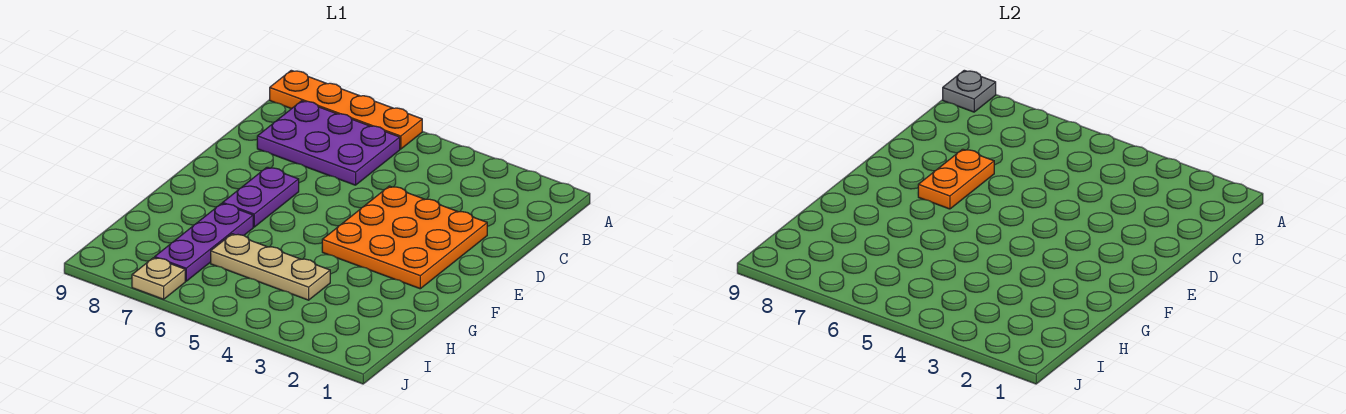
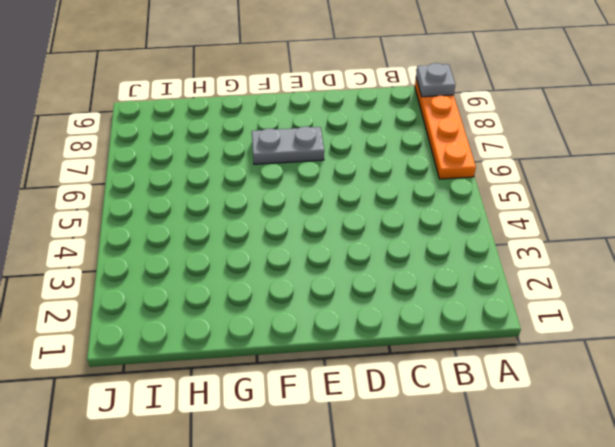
grey 1x2 plate [252,126,324,164] -> purple 1x2 plate [223,167,299,227]
none -> purple 2x3 plate [257,101,400,185]
none -> orange 3x3 plate [322,186,487,289]

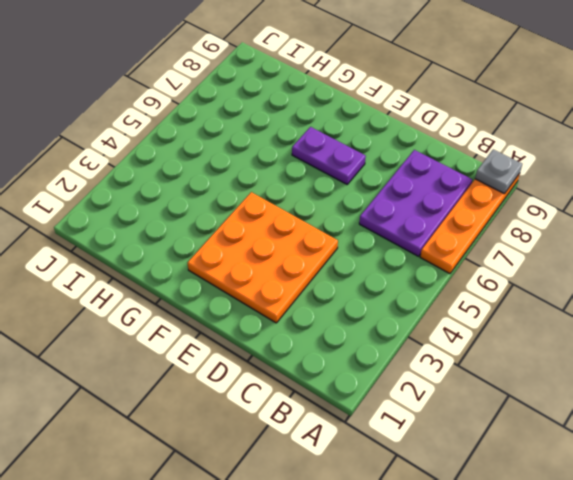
none -> purple 1x3 plate [155,203,253,281]
none -> tan 1x3 plate [211,234,330,300]

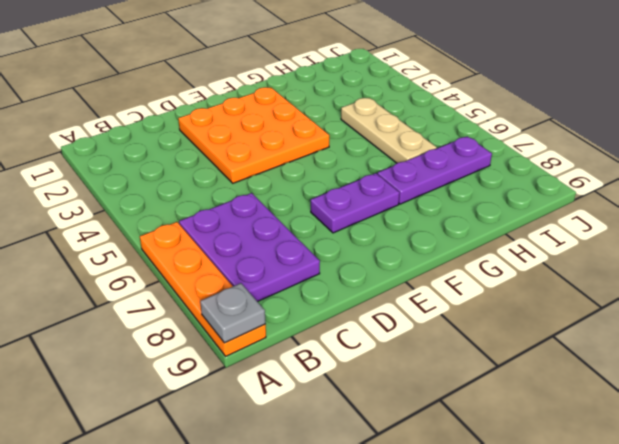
none -> tan 1x1 plate [132,258,185,299]
none -> orange 1x2 plate [918,149,994,209]

